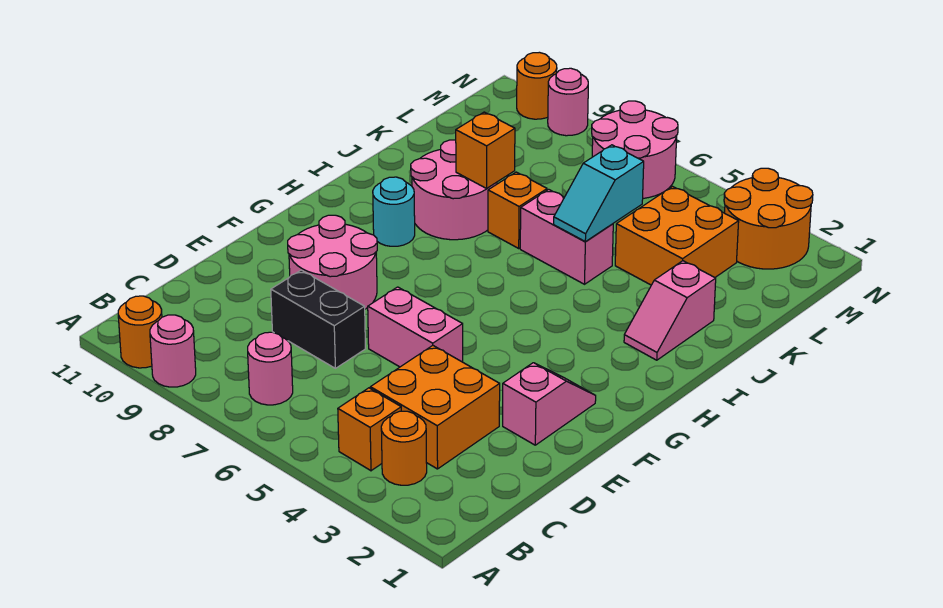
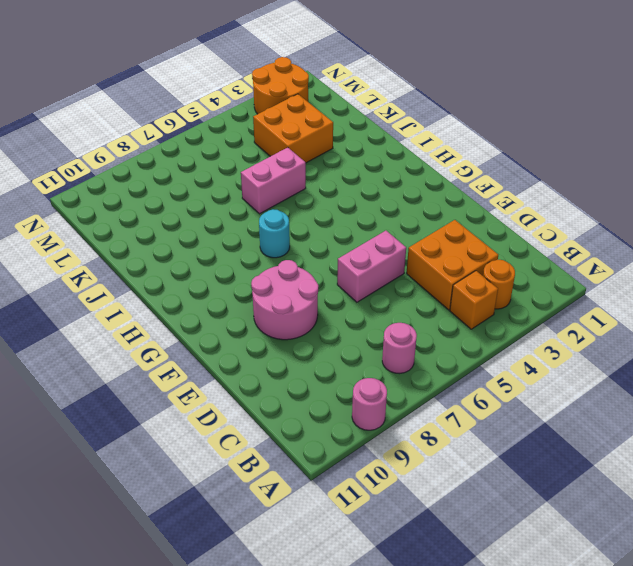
cyan 1x1 round brick [259,209,290,258] -> cyan 1x1 round brick moved to [373,177,415,246]
none -> orange 1x1 round brick [118,296,162,368]
none -> black 1x2 brick [271,270,366,368]
none -> pink 1x2 slope [503,363,596,445]

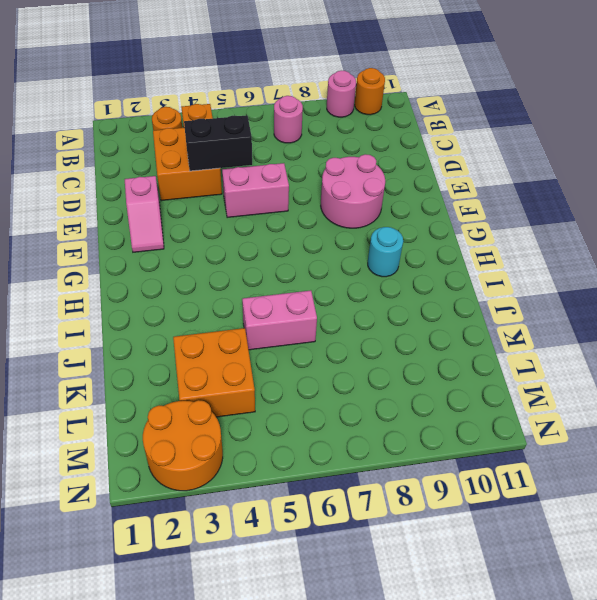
black 1x2 brick [184,115,252,171] -> black 1x2 brick moved to [271,270,366,368]
none -> pink 1x2 slope [624,261,716,360]
none -> pink 2x2 round brick [411,140,497,240]
none -> orange 1x1 brick [488,172,547,248]

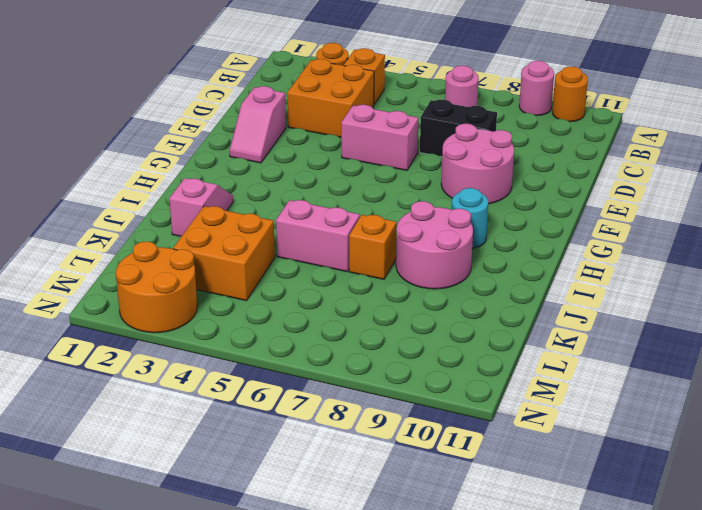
none -> pink 2x2 round brick [592,101,678,198]
none -> pink 1x1 round brick [548,68,588,136]
none -> orange 1x1 round brick [517,52,557,119]

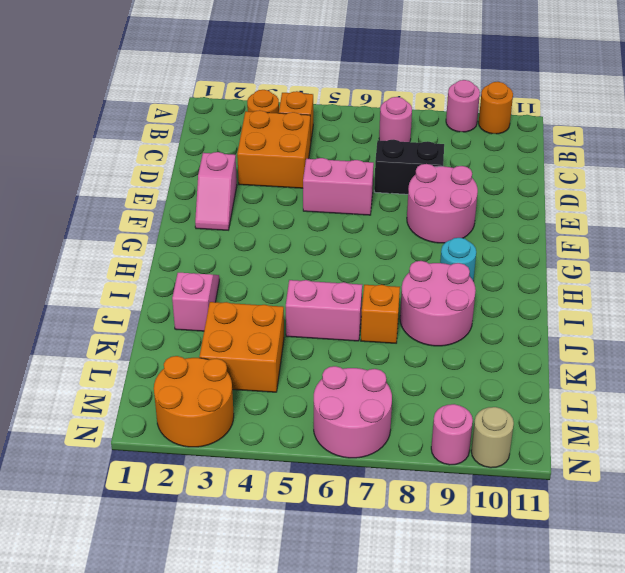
tan 1x1 round brick [471,407,514,468] -> orange 1x1 round brick [517,52,557,119]
none -> cyan 1x2 slope [554,145,644,242]
none -> orange 1x1 brick [456,112,515,188]

